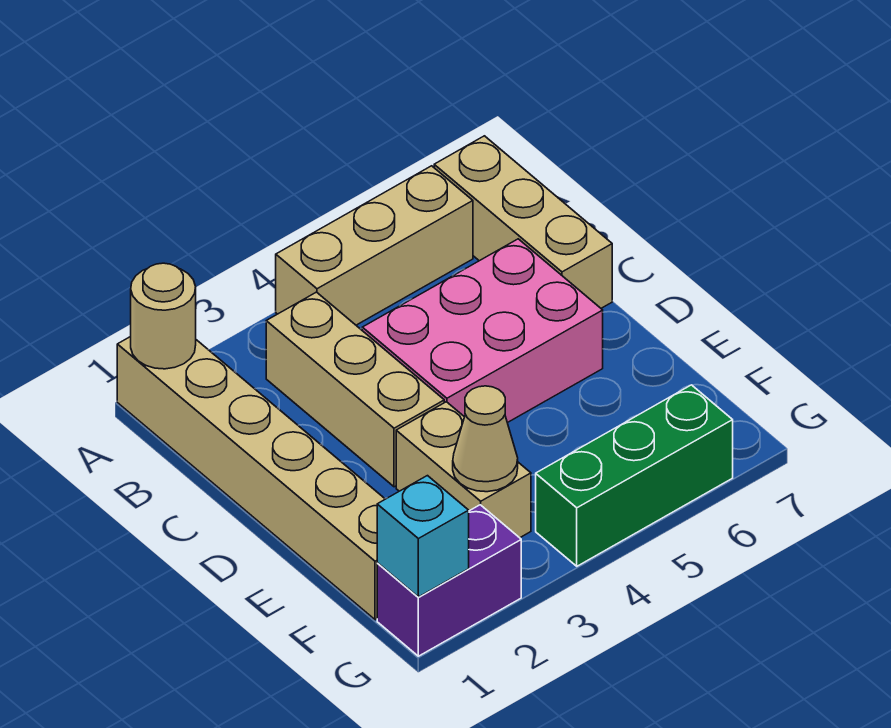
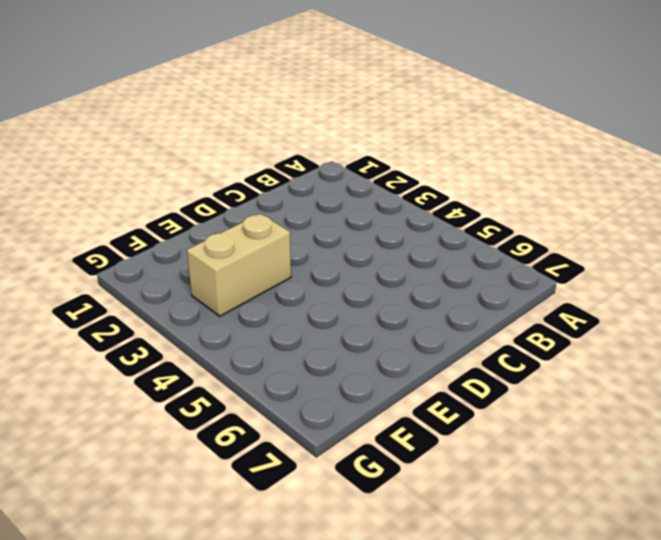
none -> tan 1x6 brick [117,337,385,620]
none -> tan 1x3 brick [276,166,473,325]

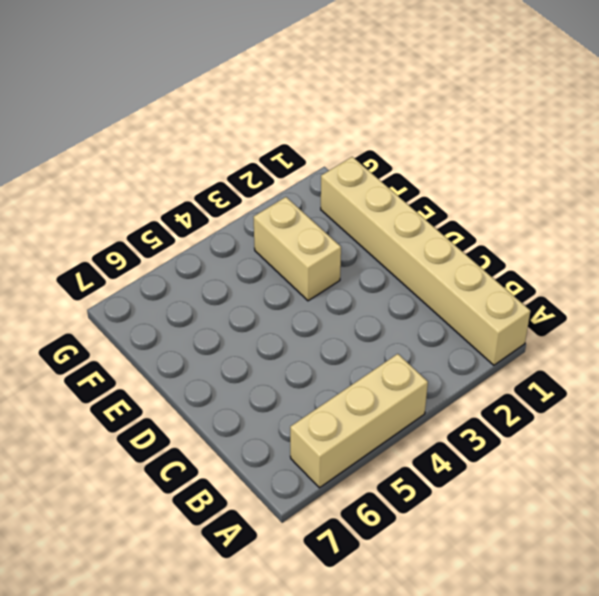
none -> tan 1x3 brick [434,136,612,308]
none -> tan 1x3 brick [266,292,444,487]

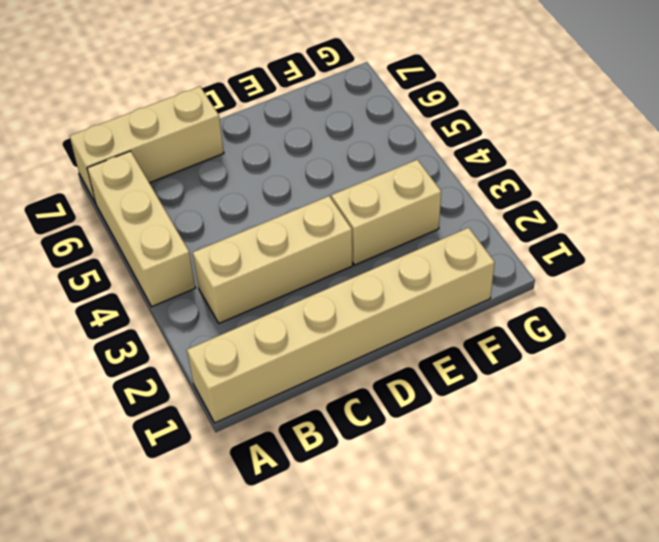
none -> pink 2x3 brick [362,239,603,423]
none -> purple 1x2 brick [377,505,521,656]

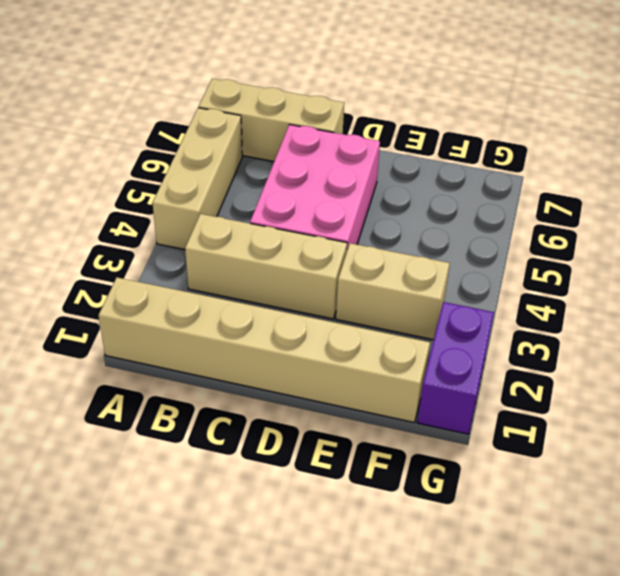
none -> green 1x3 brick [536,385,733,566]
none -> tan 1x1 round brick [131,263,196,369]

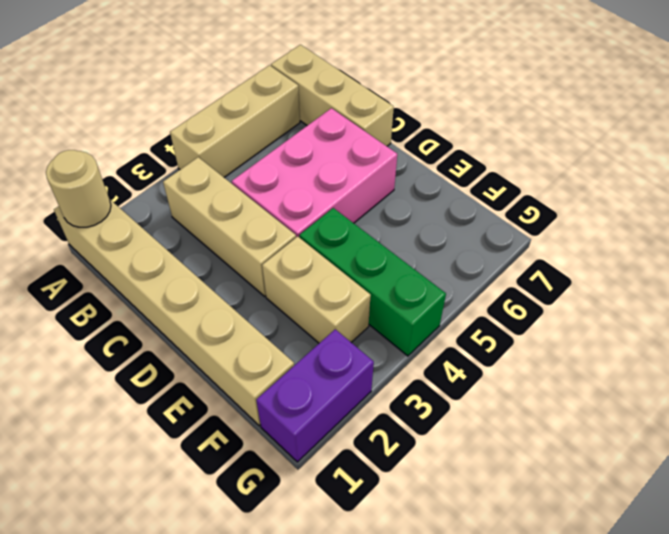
green 1x3 brick [299,208,446,356] -> green 1x3 brick turned to [536,385,733,566]
none -> tan 1x1 cone [453,386,518,492]
none -> cyan 1x1 brick [377,476,469,597]

